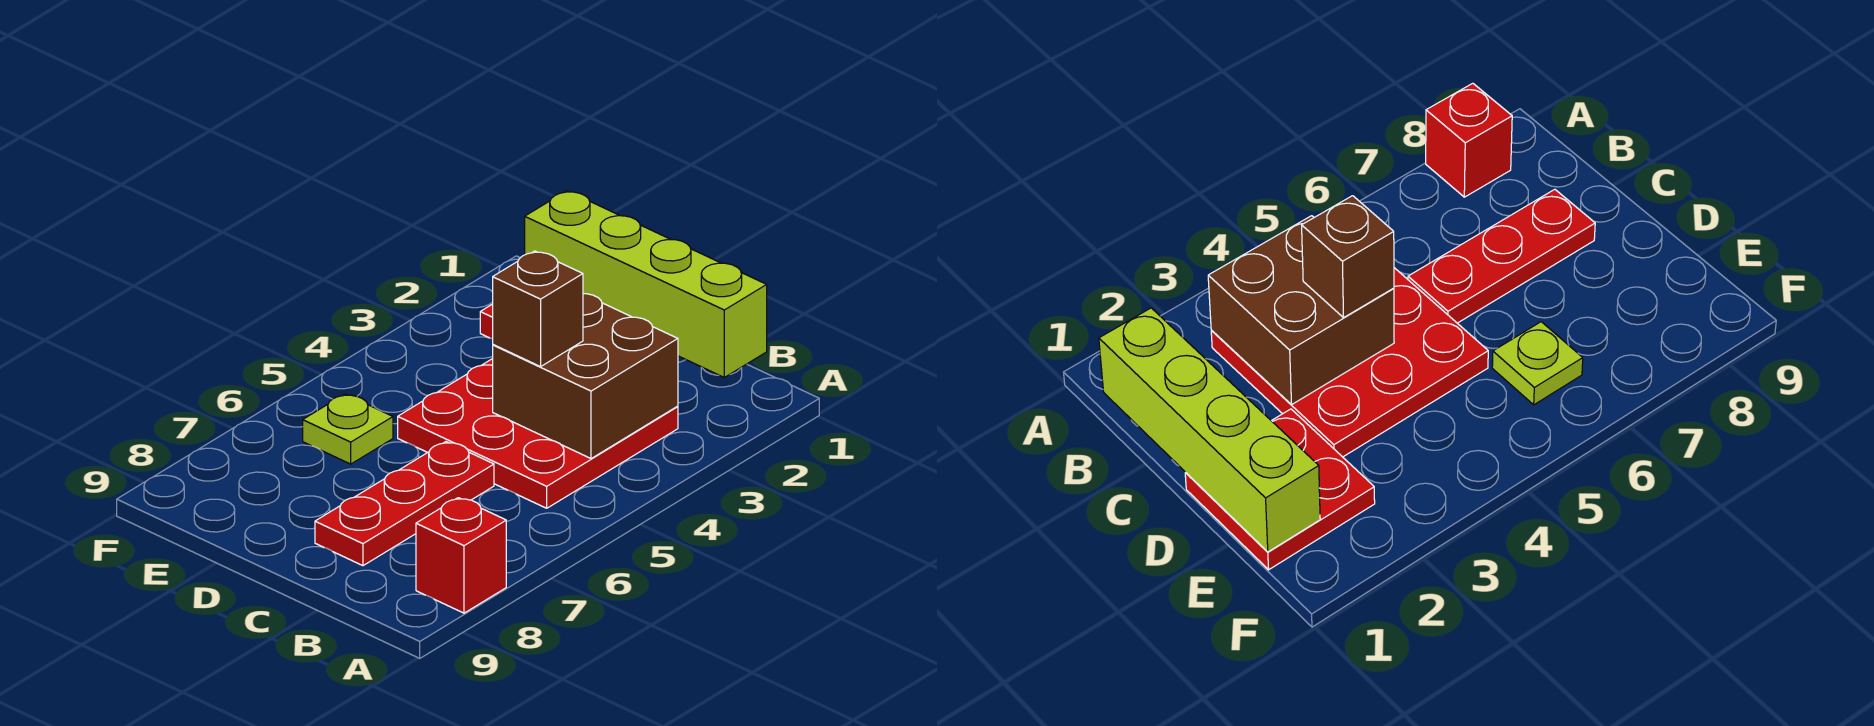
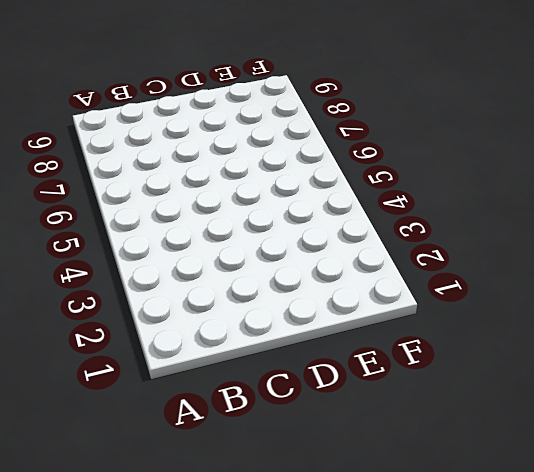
none -> red 1x1 brick [416,498,506,613]
none -> red 3x3 plate [398,359,678,508]

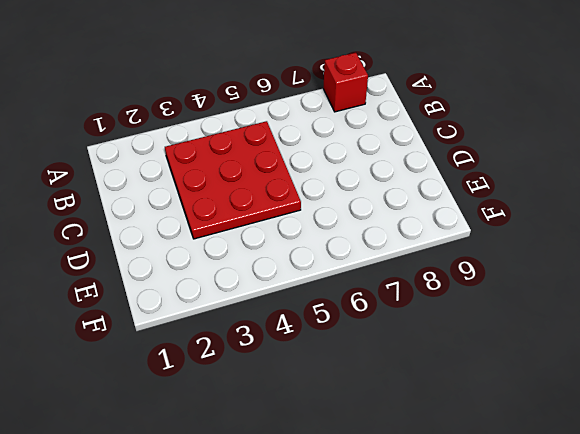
none -> red 1x3 plate [315,442,494,566]
none -> red 2x2 plate [1185,409,1375,570]

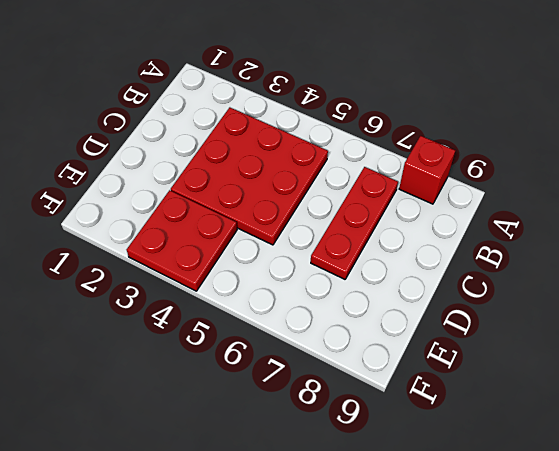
red 1x3 plate [311,167,398,279] -> red 1x3 plate turned to [315,442,494,566]
red 2x2 plate [127,190,237,291] -> red 2x2 plate moved to [1185,409,1375,570]
none -> lime 1x1 plate [303,394,393,464]
none -> lime 1x4 brick [525,191,767,377]

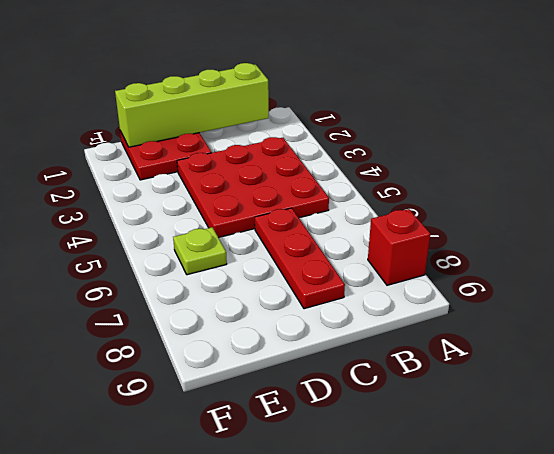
none -> brown 2x2 brick [493,294,678,459]
none -> brown 1x1 brick [493,251,583,367]

